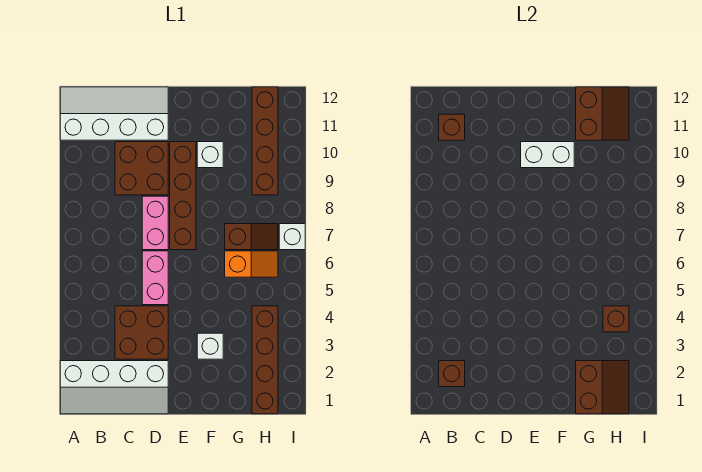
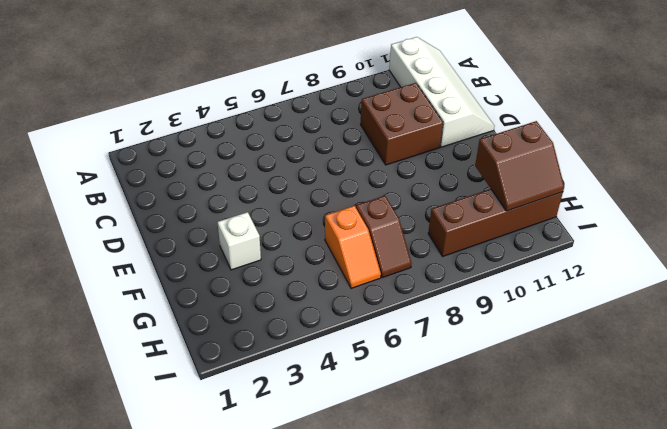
none -> white 2x4 slope [60,361,168,414]
none -> brown 2x2 brick [115,306,168,359]
none -> pink 1x2 brick [142,251,168,305]

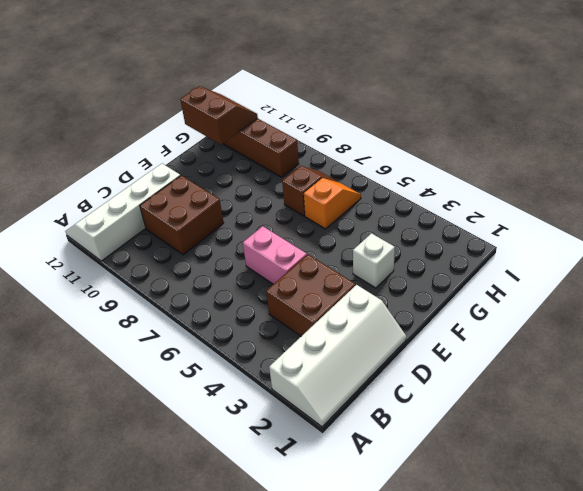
none -> pink 1x2 brick [142,196,168,250]
none -> brown 1x4 brick [170,142,196,250]
none -> white 1x1 brick [197,142,223,168]

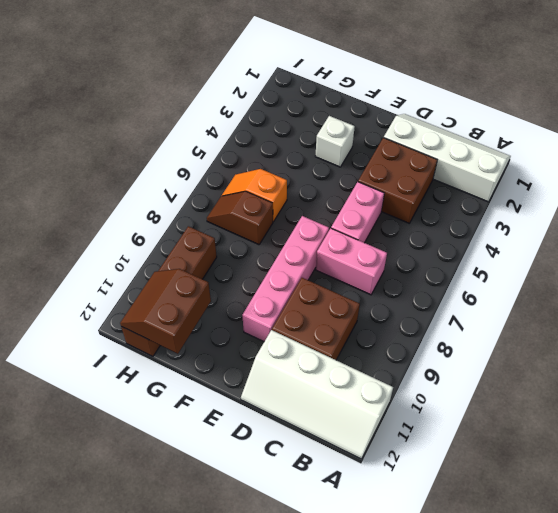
pink 1x2 brick [316,228,387,295] -> pink 1x2 brick turned to [142,196,168,250]
pink 1x4 brick [242,216,329,342] -> brown 1x4 brick [170,142,196,250]
none -> white 1x1 brick [197,142,223,168]
none -> brown 1x4 brick [252,306,278,414]
none -> white 1x1 brick [279,224,305,250]

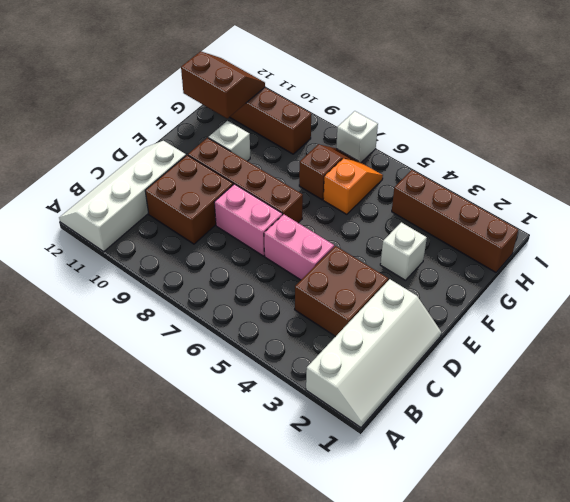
none -> brown 1x1 brick [439,361,465,387]
none -> brown 1x1 brick [439,114,465,140]
none -> white 1x2 brick [521,142,574,168]

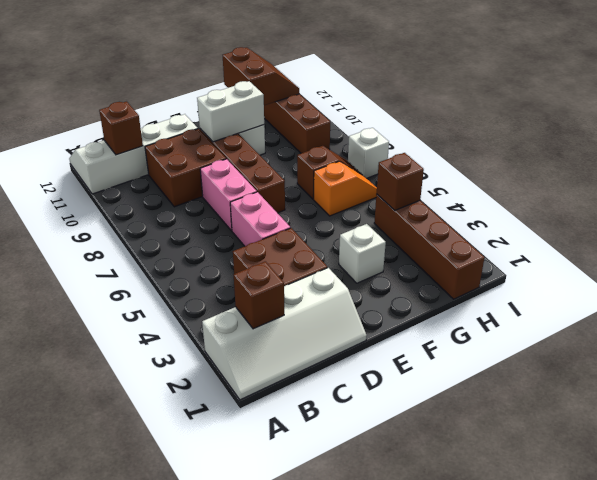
none -> brown 2x2 slope [576,361,629,414]

